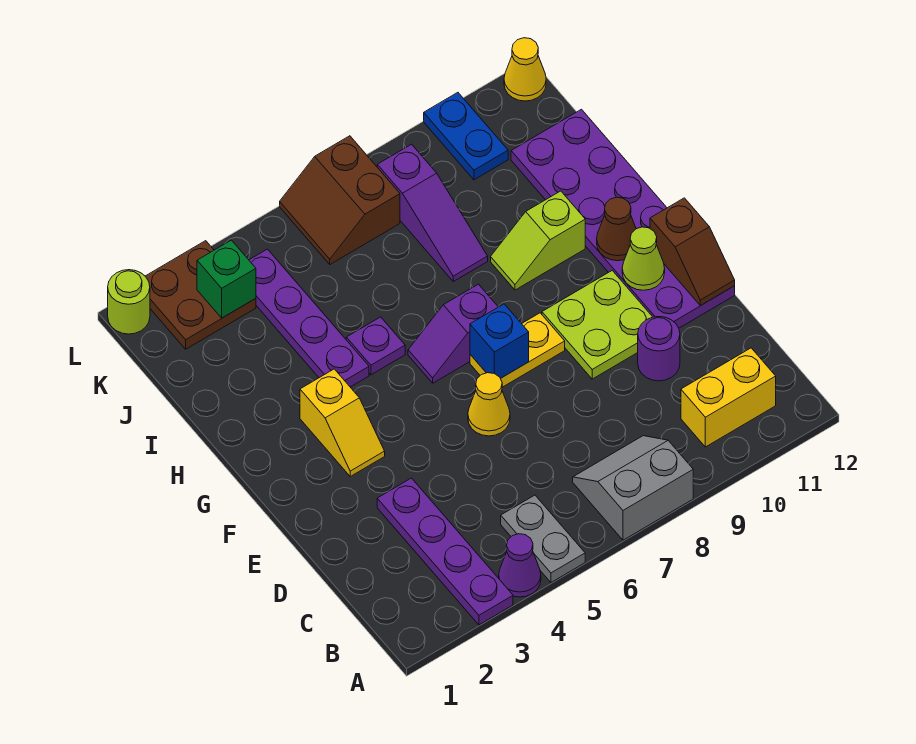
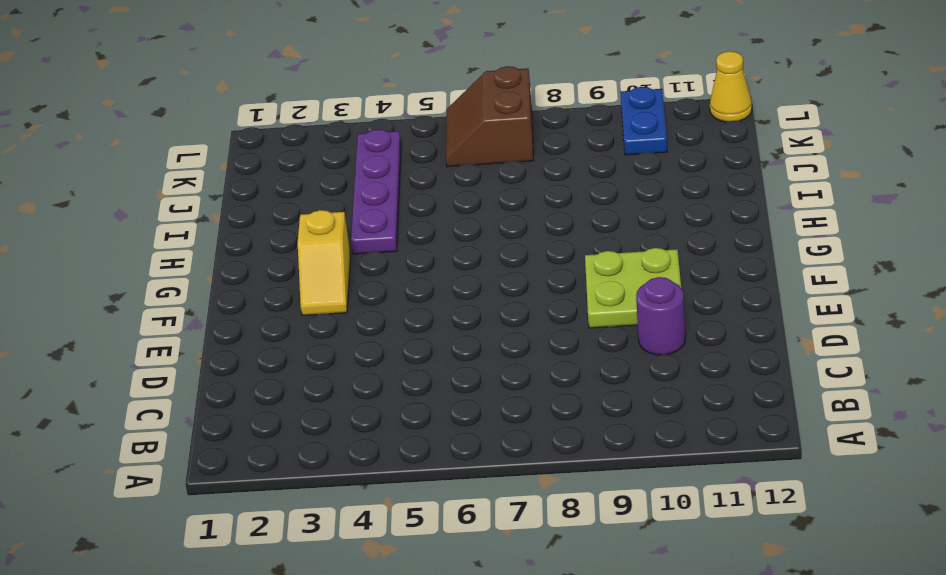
none -> purple 1x4 plate [377,478,513,625]
none -> purple 1x1 cone [499,534,541,597]
none -> grey 1x2 plate [501,495,585,582]

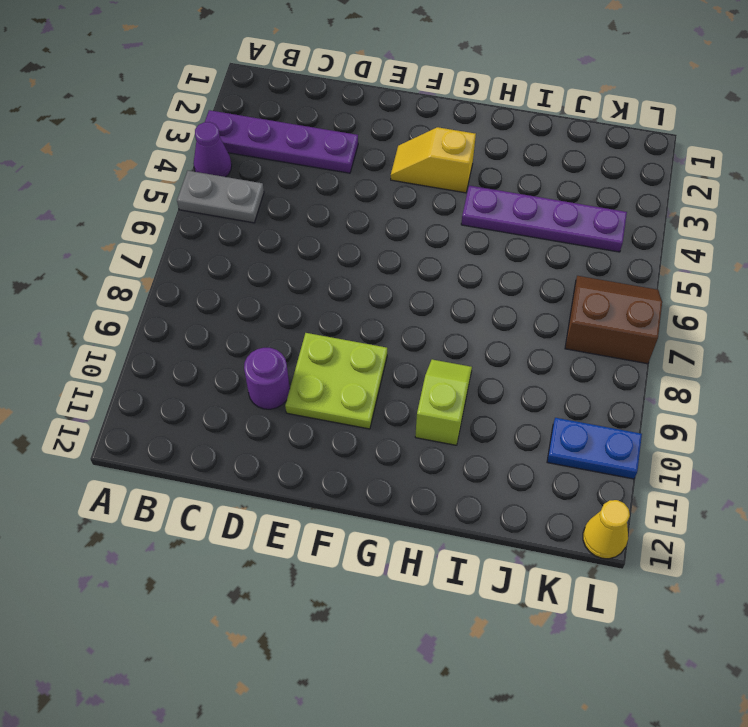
none -> grey 2x2 slope [573,436,693,540]
none -> yellow 1x2 brick [681,348,776,447]
none -> yellow 1x1 cone [468,373,510,436]

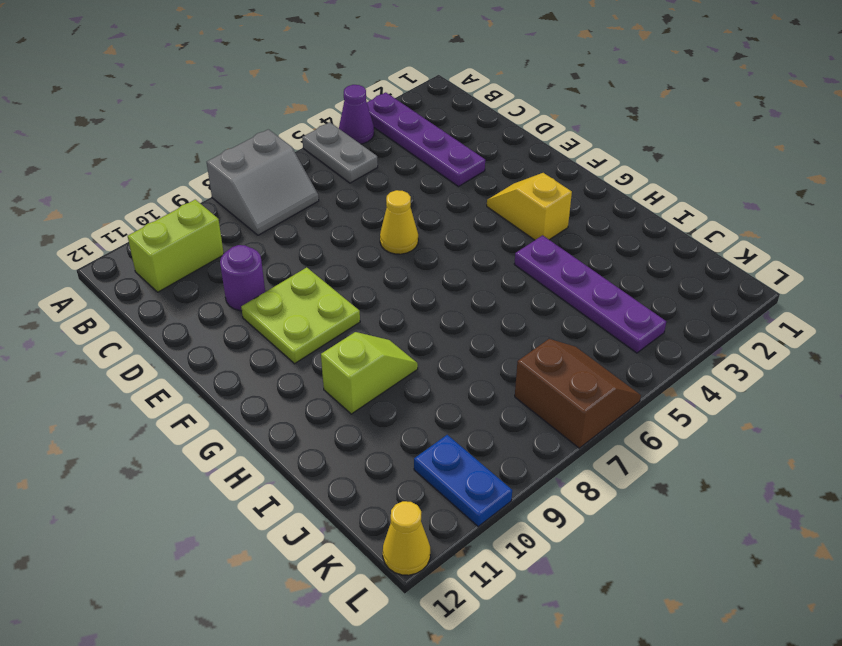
lime 1x2 brick [128,200,224,292] -> yellow 1x2 brick [681,348,776,447]
none -> purple 2x6 plate [511,109,735,328]
none -> yellow 1x2 plate [470,313,565,387]
none -> purple 1x2 slope [408,284,498,383]

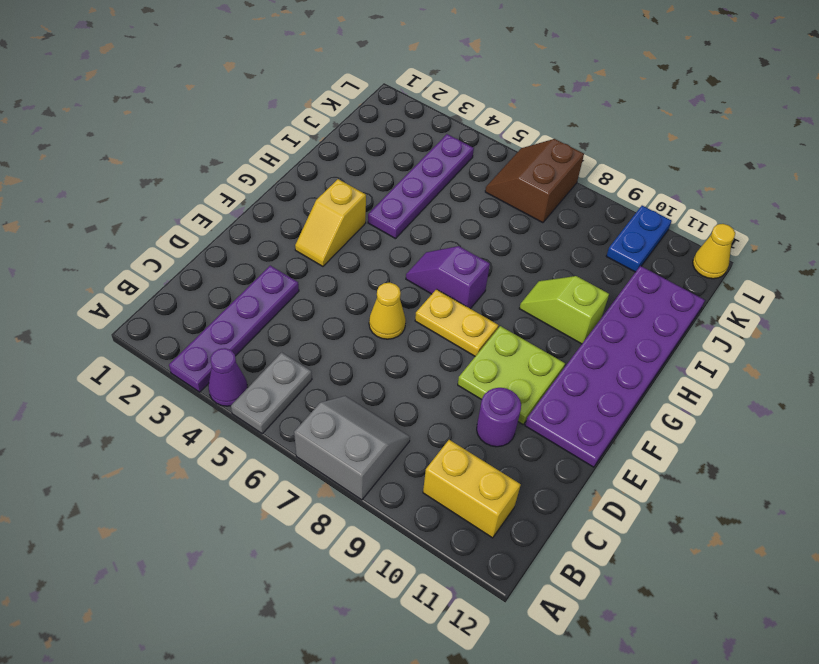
none -> purple 1x1 plate [346,317,405,375]
none -> purple 1x3 slope [377,144,488,281]
none -> brown 2x2 plate [145,241,256,349]

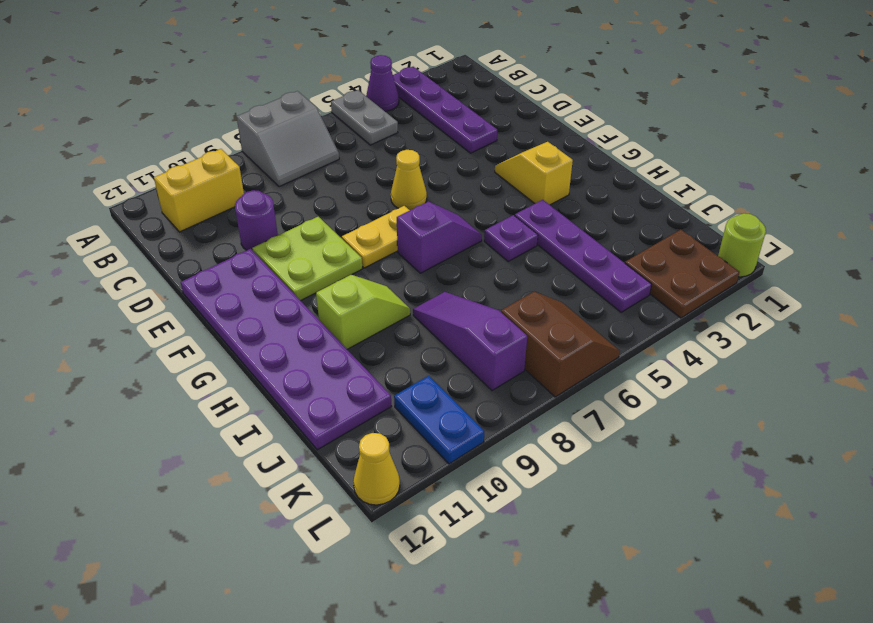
none -> brown 1x2 slope [650,198,735,306]
none -> blue 1x1 brick [470,304,529,378]
none -> lime 1x1 cone [622,227,665,290]

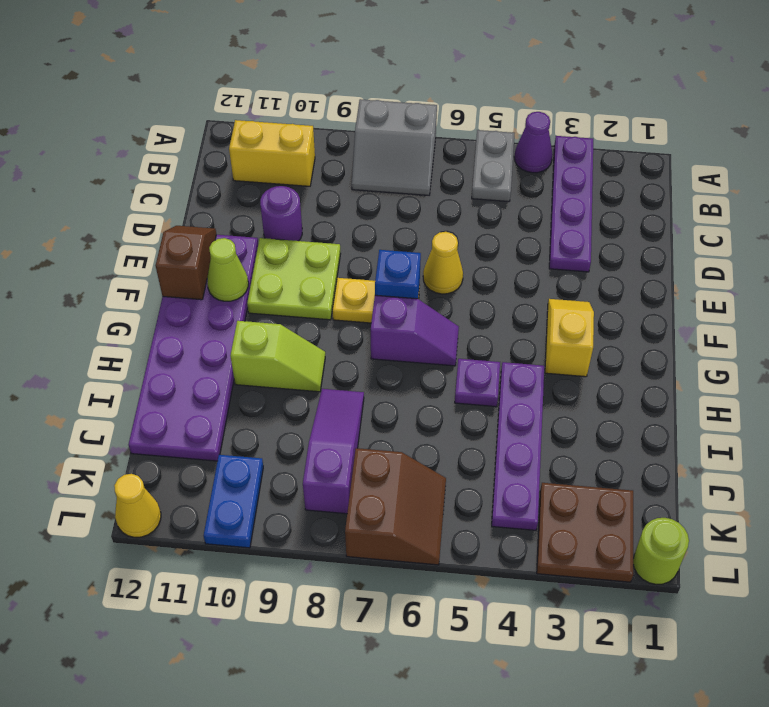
none -> brown 1x1 cone [597,197,636,261]
none -> green 1x1 brick [197,240,256,318]

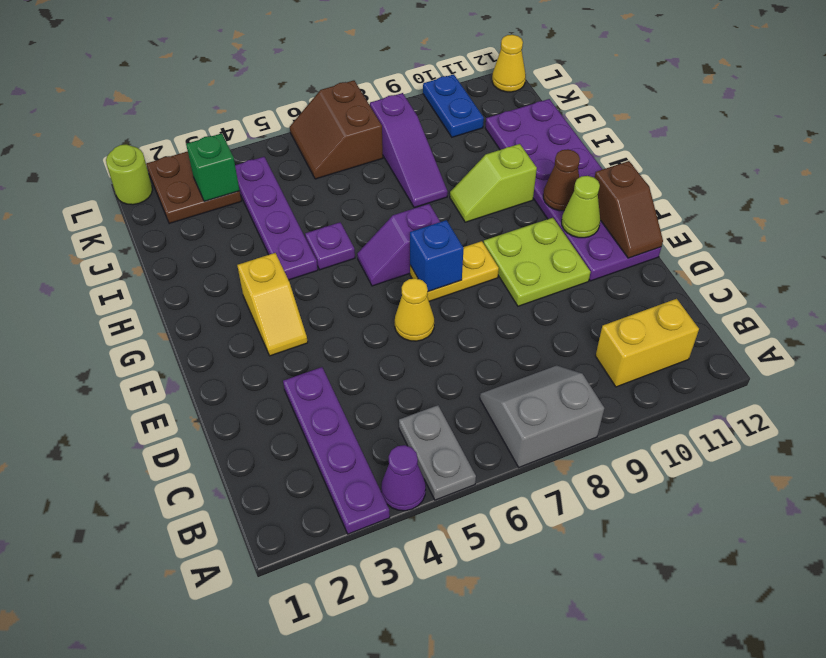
none -> purple 1x1 round brick [638,317,680,381]

